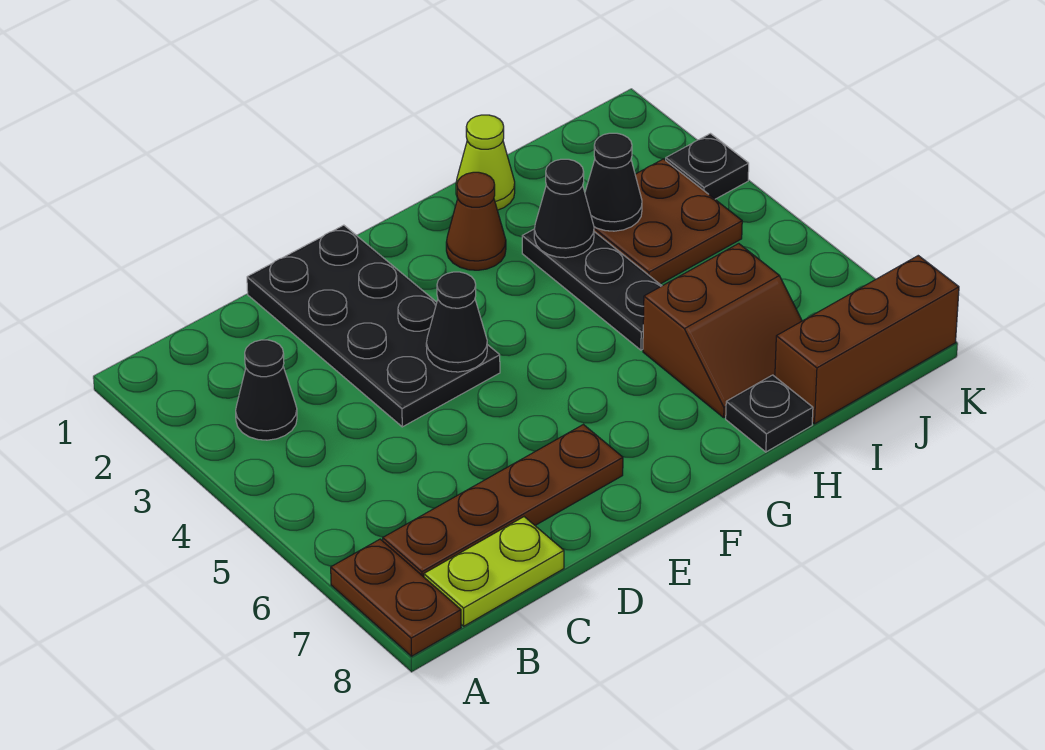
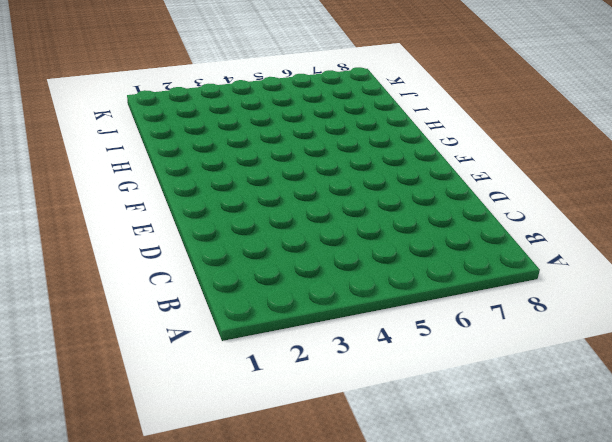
none -> brown 1x2 plate [331,539,461,656]
none -> black 1x1 cone [236,340,297,440]
none -> brown 1x4 plate [383,425,623,577]

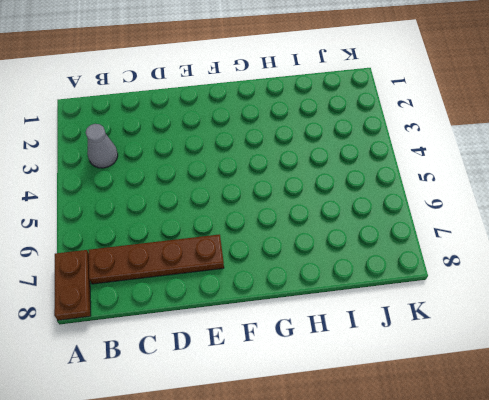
grey 1x1 cone [86,124,118,168] -> black 1x1 cone [236,340,297,440]
none -> lime 1x2 plate [424,517,564,626]
none -> black 2x4 plate [247,225,500,427]
none -> brown 1x1 cone [446,172,506,270]

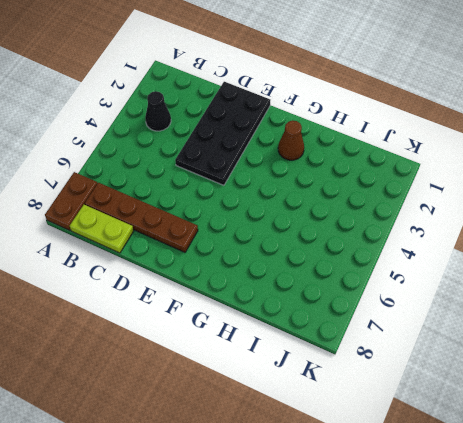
none -> lime 1x1 cone [456,115,515,210]
none -> black 1x3 plate [522,229,661,350]
none -> brown 2x2 slope [643,244,802,417]

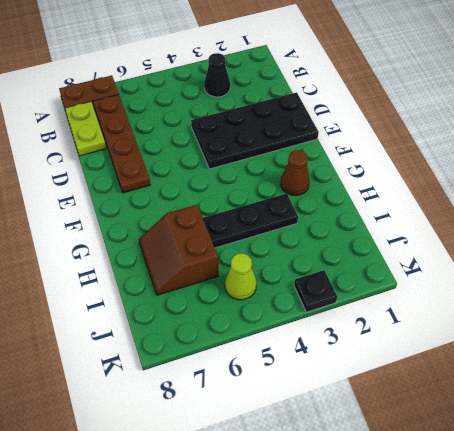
lime 1x1 cone [225,253,257,300] -> lime 1x1 cone moved to [456,115,515,210]
none -> black 1x1 plate [726,375,813,452]
none -> brown 2x2 plate [594,159,742,284]
none -> brown 1x3 brick [775,256,959,424]

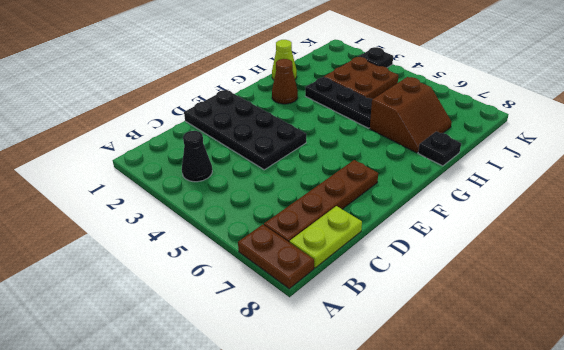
none -> brown 1x3 brick [775,256,959,424]
none -> black 1x1 cone [426,272,487,372]
none -> black 1x1 cone [534,159,594,258]

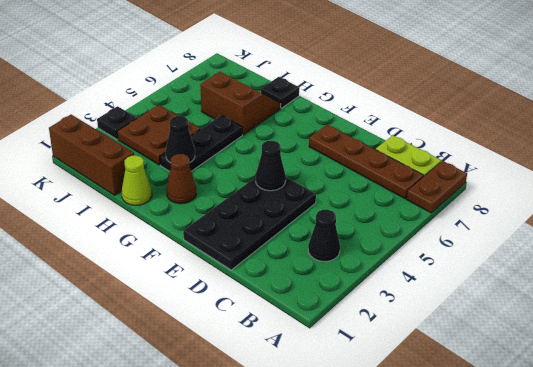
brown 1x3 brick [49,115,134,195] -> brown 1x3 brick moved to [775,256,959,424]
none -> black 1x1 cone [585,133,642,231]

